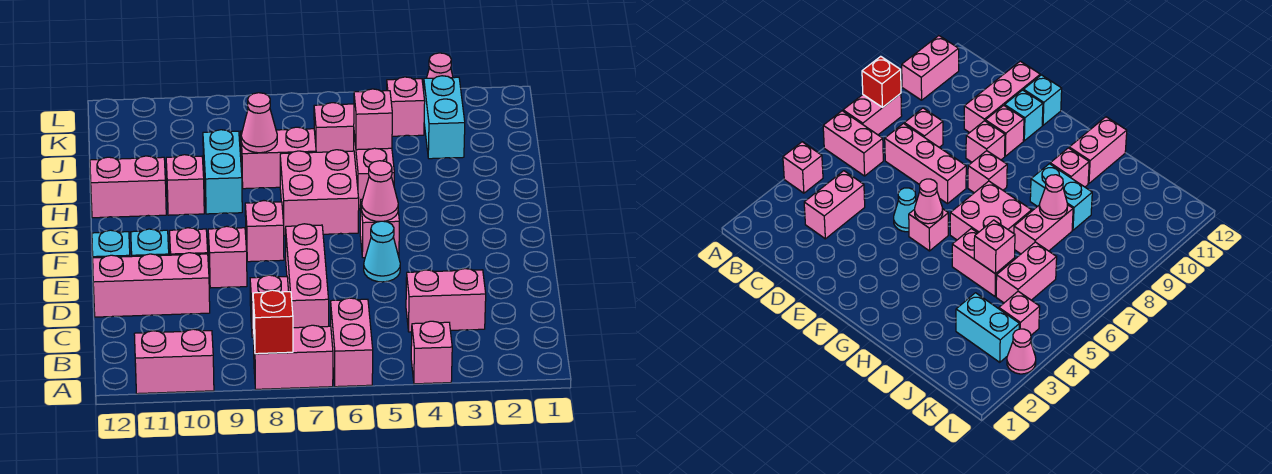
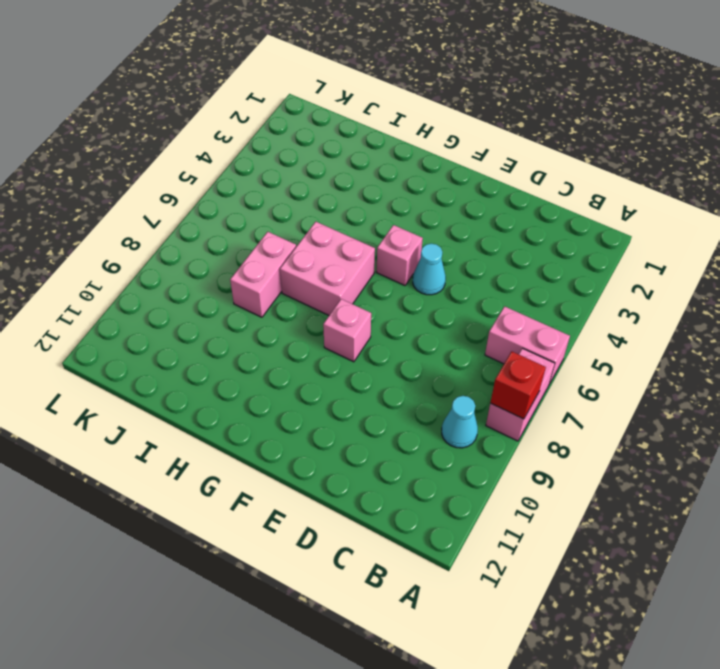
cyan 1x1 cone [442,396,478,448] -> none
none -> pink 1x1 brick [411,321,452,384]
none -> pink 1x2 brick [134,329,214,394]
none -> pink 1x2 brick [406,269,486,332]

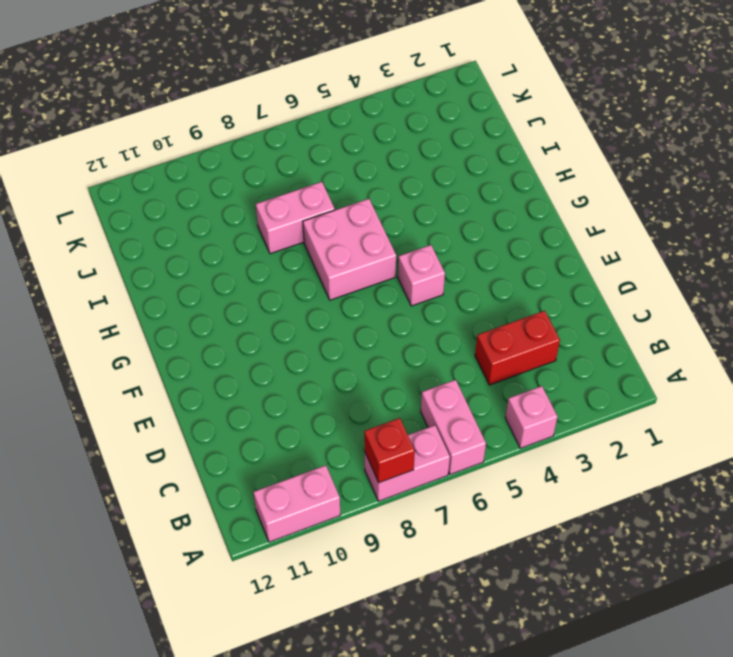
red 1x2 brick [475,311,560,385] -> pink 1x2 brick [406,269,486,332]
none -> pink 1x3 brick [286,224,329,328]
none -> pink 1x1 brick [250,275,289,337]
none -> pink 1x3 brick [93,253,210,317]

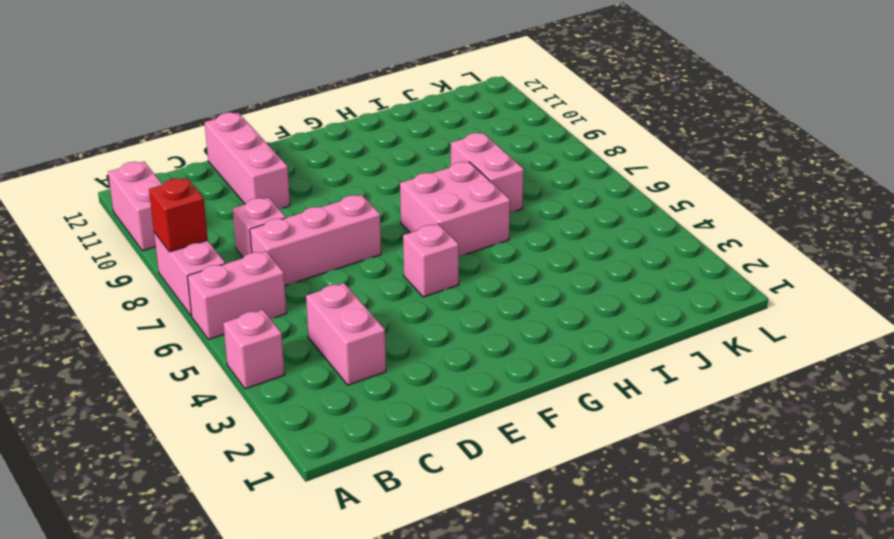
none -> cyan 1x1 cone [364,221,400,282]
none -> pink 1x1 brick [208,226,247,288]
none -> pink 1x1 brick [170,228,208,255]

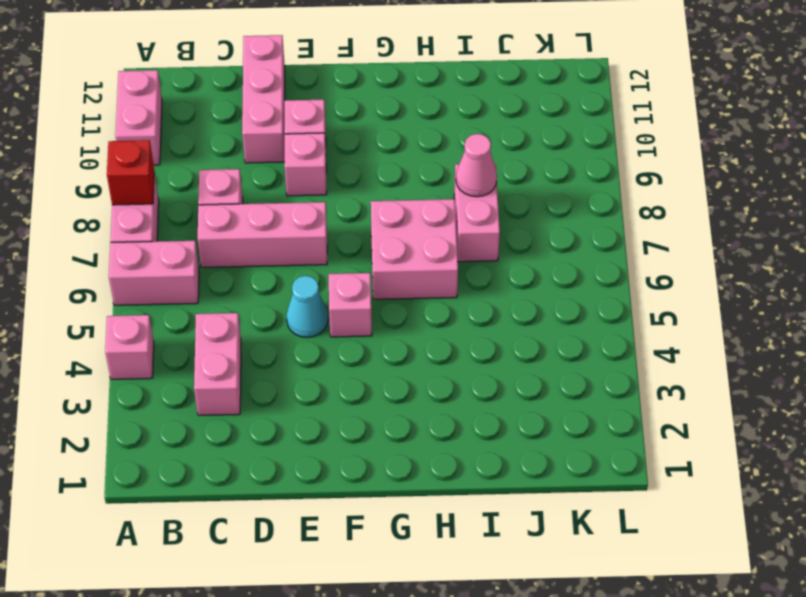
none -> cyan 1x1 brick [131,229,169,256]
none -> cyan 1x1 brick [92,230,130,258]
none -> pink 1x1 brick [245,201,284,262]

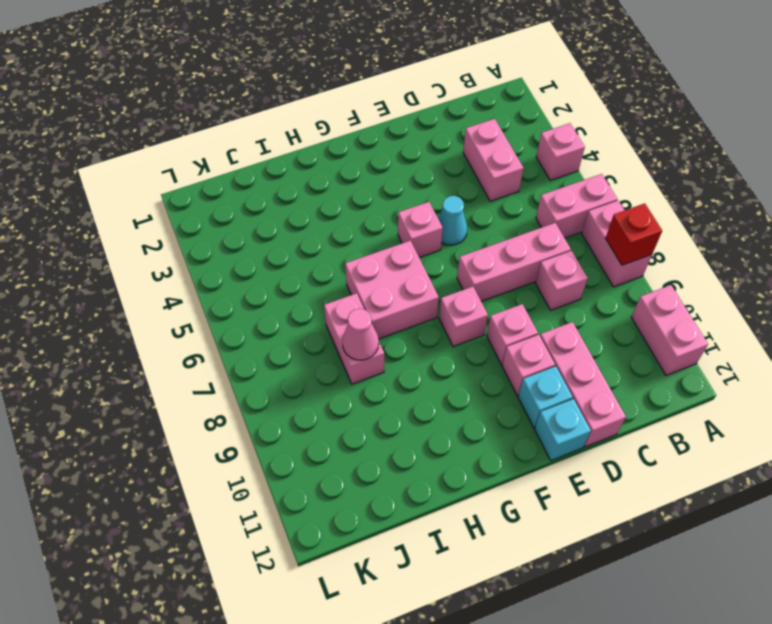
none -> pink 1x2 brick [354,135,394,209]
none -> cyan 1x2 brick [203,130,242,214]
none -> pink 1x1 brick [166,155,204,215]

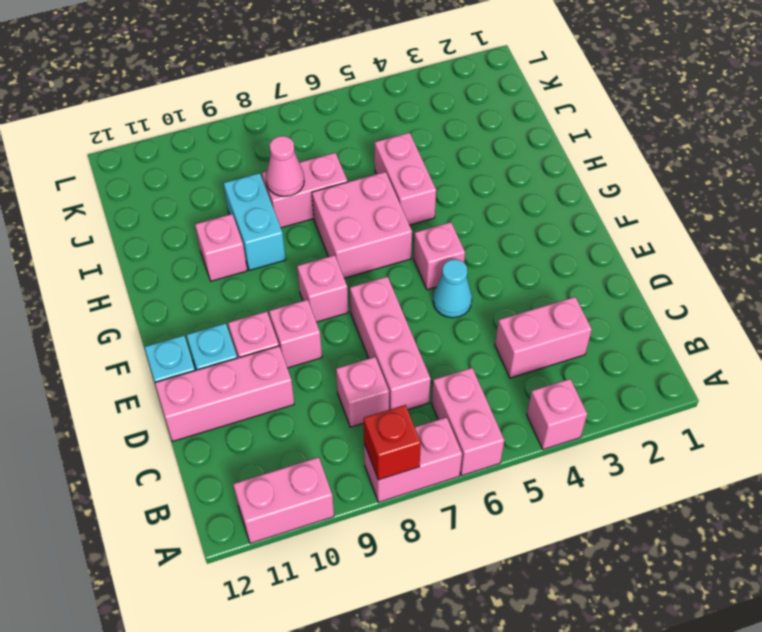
none -> pink 1x2 brick [90,156,166,218]
none -> cyan 1x2 brick [423,76,465,159]
none -> pink 1x2 brick [314,103,354,152]

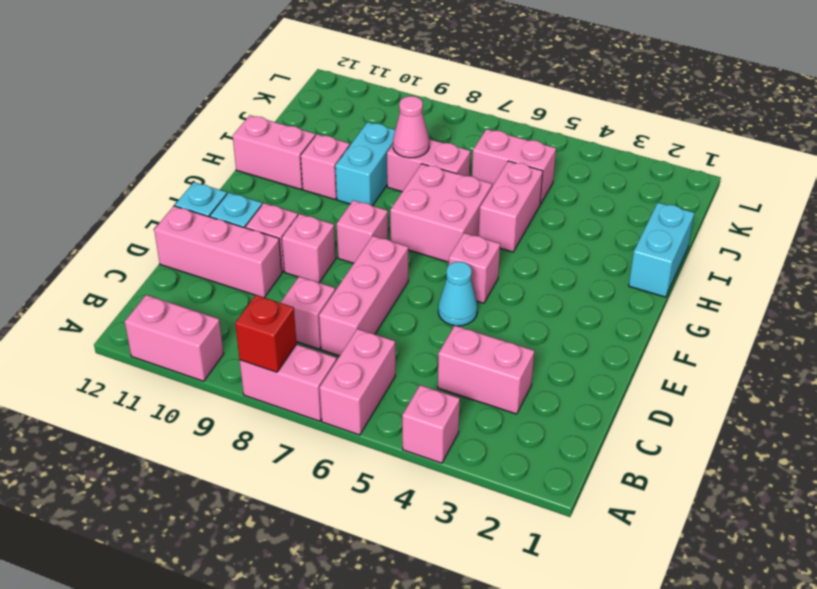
cyan 1x2 brick [629,203,694,297] -> cyan 1x2 brick moved to [423,76,465,159]
none -> pink 1x1 brick [387,77,425,136]
none -> pink 1x1 cone [423,53,453,91]
none -> pink 1x1 cone [362,161,398,222]

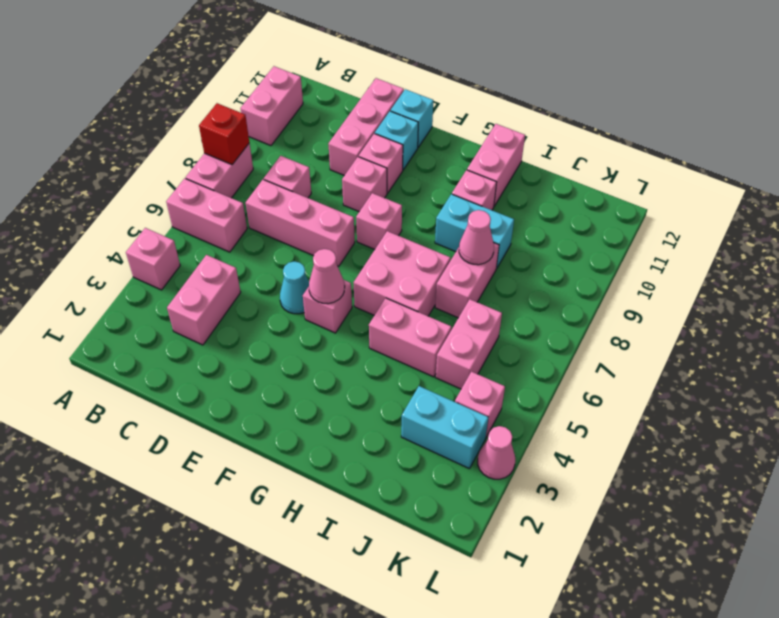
none -> pink 1x1 brick [354,89,392,150]

